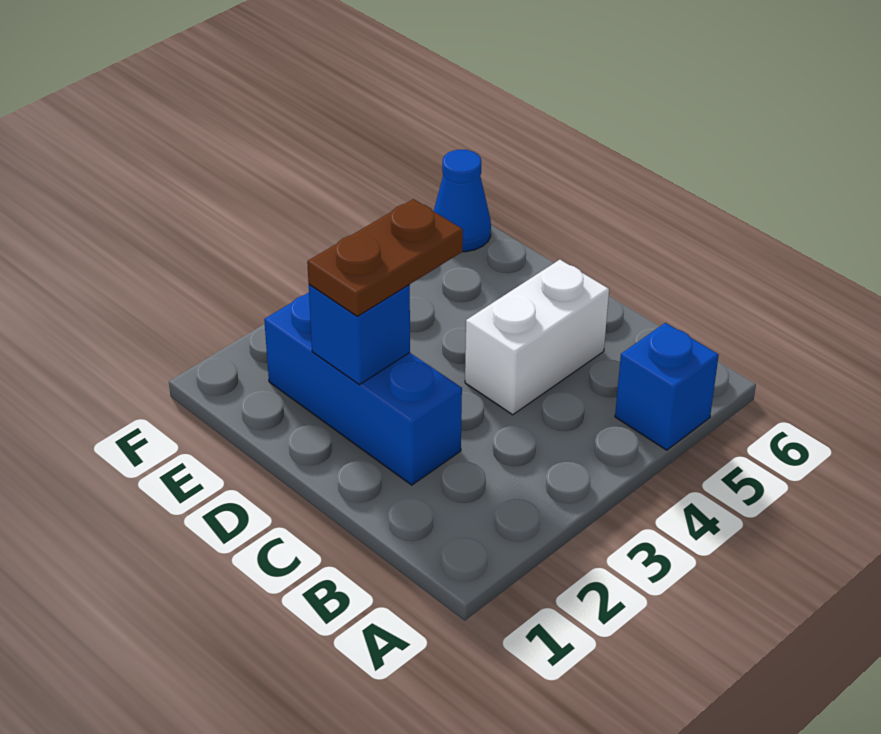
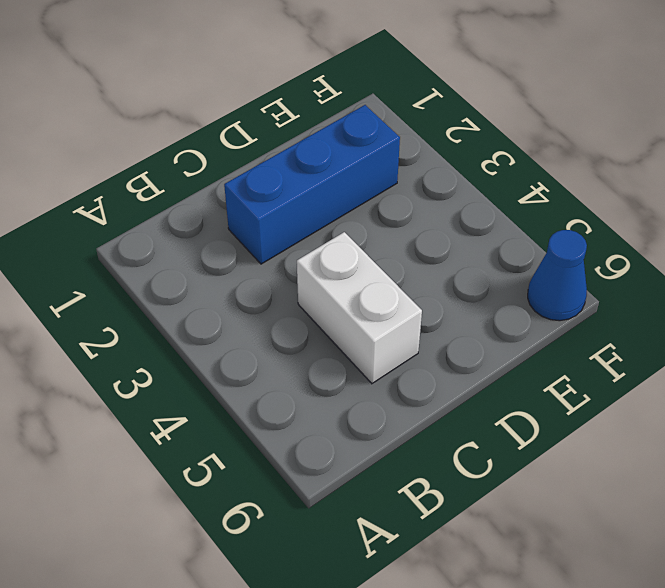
none -> blue 1x1 brick [615,323,719,450]
none -> blue 1x1 brick [309,285,410,385]

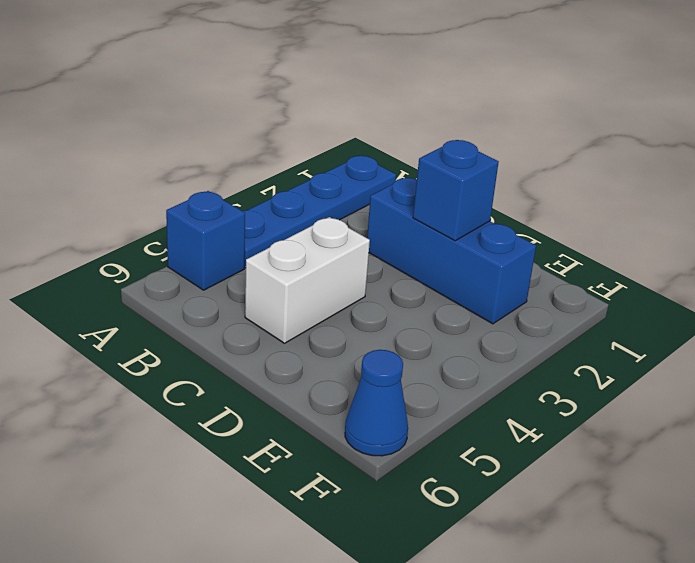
blue 1x4 plate [243,156,396,268] -> none
none -> brown 1x2 plate [307,199,463,316]

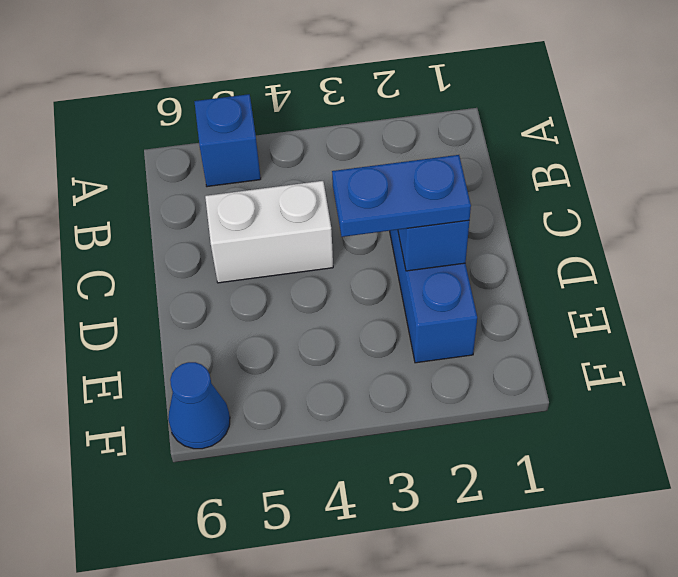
blue 1x2 plate [332,155,471,237] -> brown 1x2 plate [307,199,463,316]

